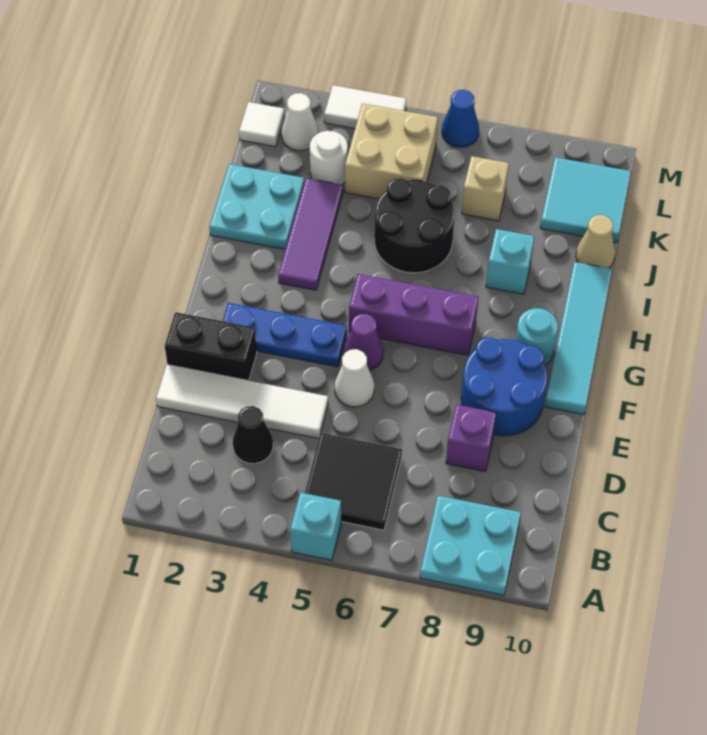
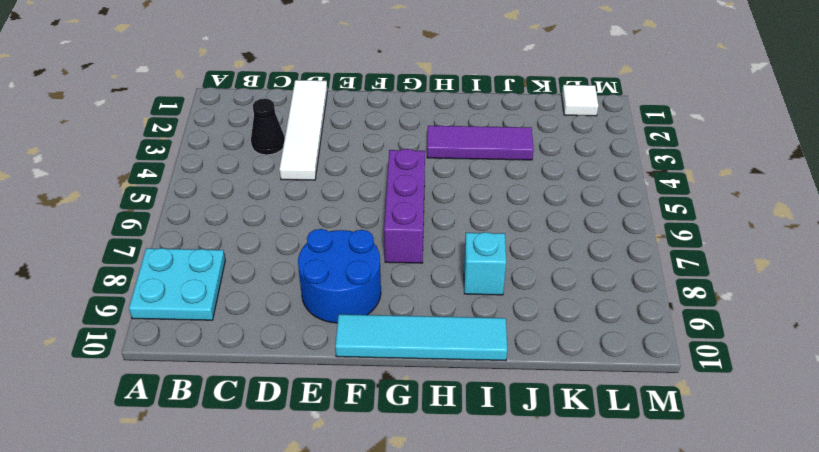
none -> cyan 1x1 brick [290,493,341,560]
none -> black 2x2 tile [305,433,402,530]
none -> purple 1x1 brick [446,405,496,472]

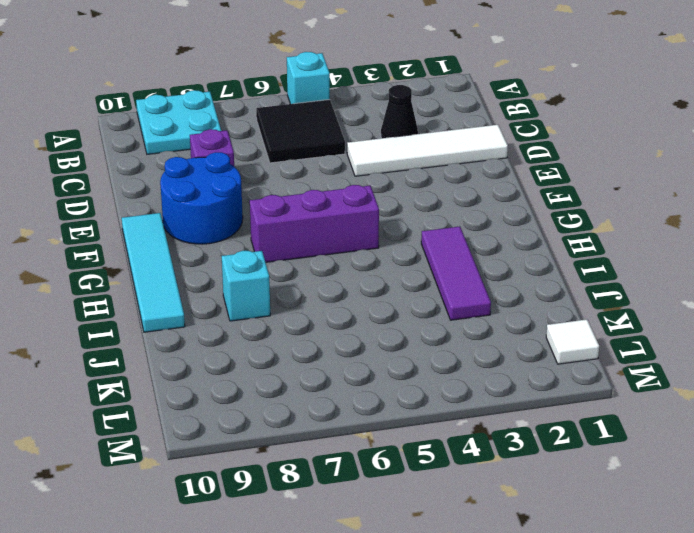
none -> black 1x2 brick [165,312,257,381]
none -> white 1x1 cone [335,349,374,407]
none -> blue 1x3 plate [223,303,347,367]

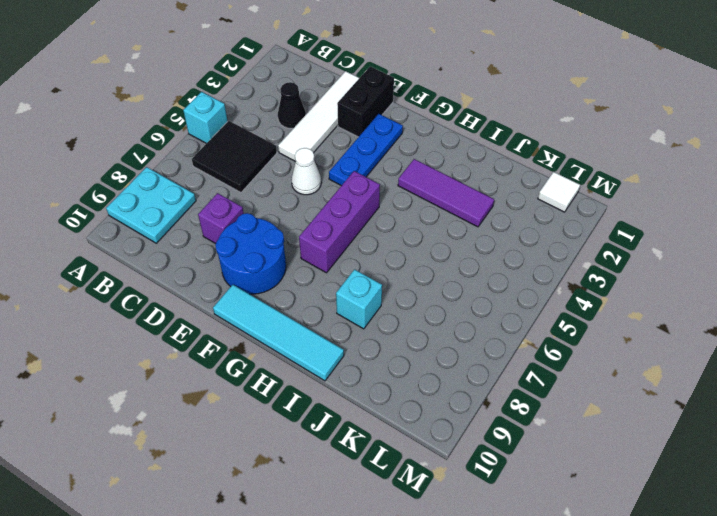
none -> purple 1x1 cone [344,314,383,370]
none -> cyan 1x1 round brick [516,308,558,365]
none -> cyan 2x2 plate [209,164,304,249]

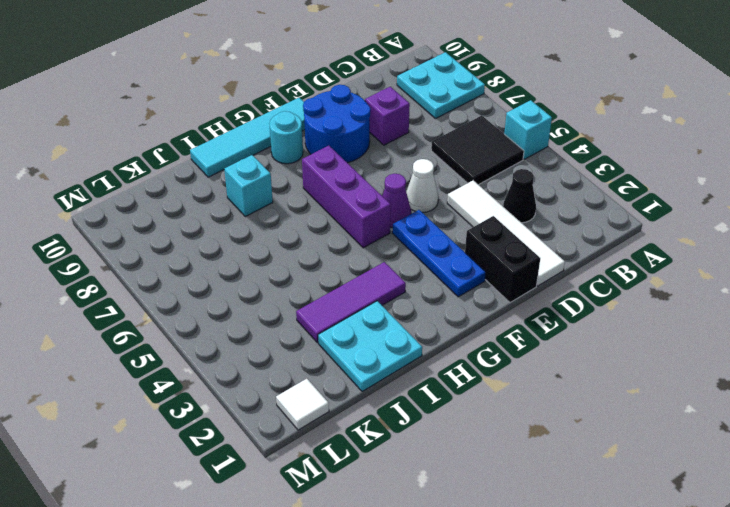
none -> black 2x2 round brick [374,178,455,273]
none -> tan 1x1 cone [576,215,615,268]
none -> white 1x1 round brick [310,131,348,185]

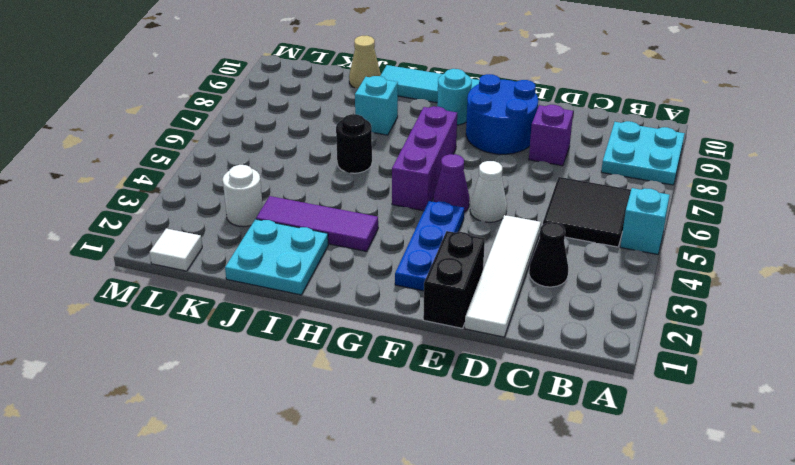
black 1x1 round brick [336,114,372,173] -> black 2x2 round brick [374,178,455,273]
none -> tan 2x2 brick [345,103,438,199]
none -> tan 1x1 brick [462,156,509,221]
none -> cyan 2x2 tile [540,157,631,243]

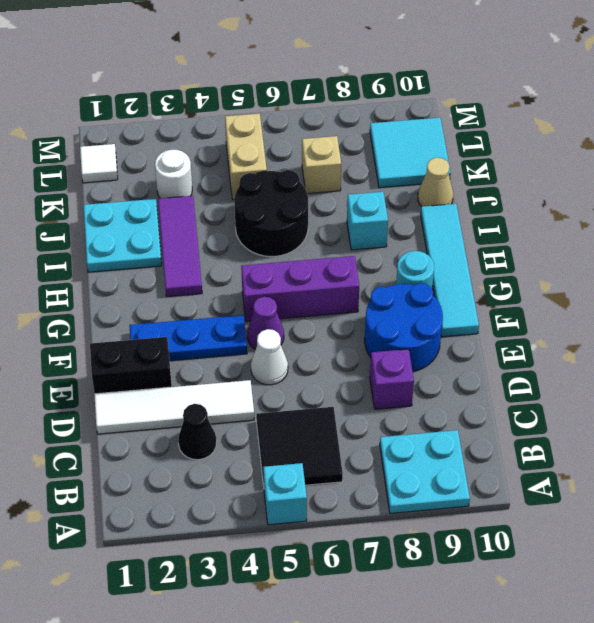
tan 1x2 brick [225,113,267,200] -> tan 2x2 brick [345,103,438,199]
none -> white 1x1 cone [281,93,318,151]
none -> white 1x2 tile [324,85,406,129]
none -> blue 1x1 cone [442,90,479,147]

